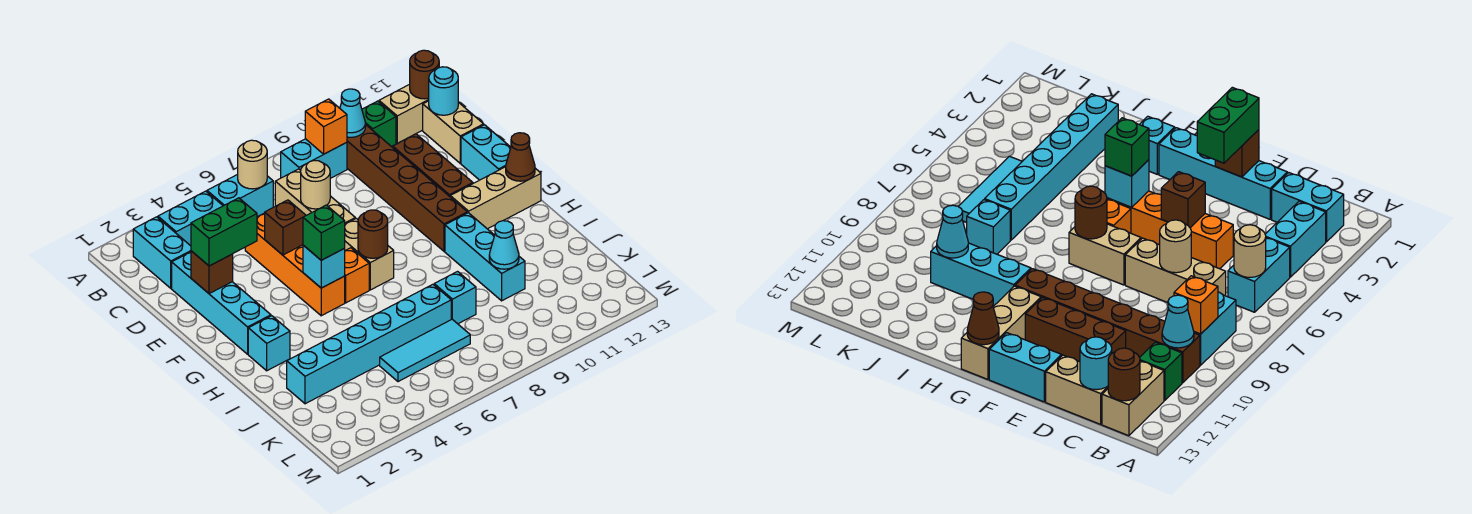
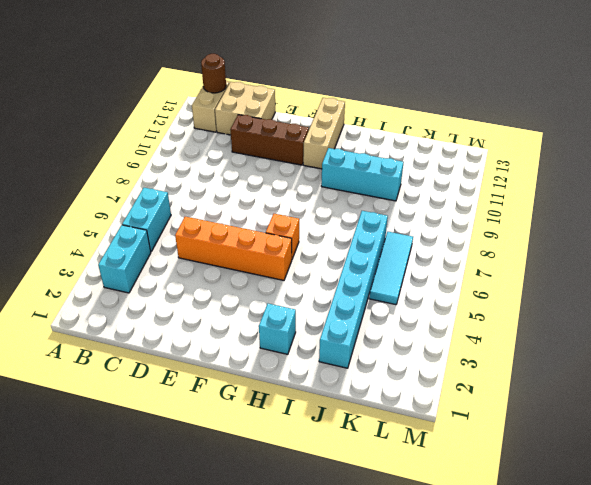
tan 2x2 brick [215,82,275,135] -> tan 1x2 brick [423,101,484,163]
none -> cyan 1x2 brick [133,217,191,288]
none -> cyan 1x2 brick [281,139,347,178]
none -> brown 1x6 brick [347,125,467,251]
none -> green 1x1 brick [362,101,396,147]

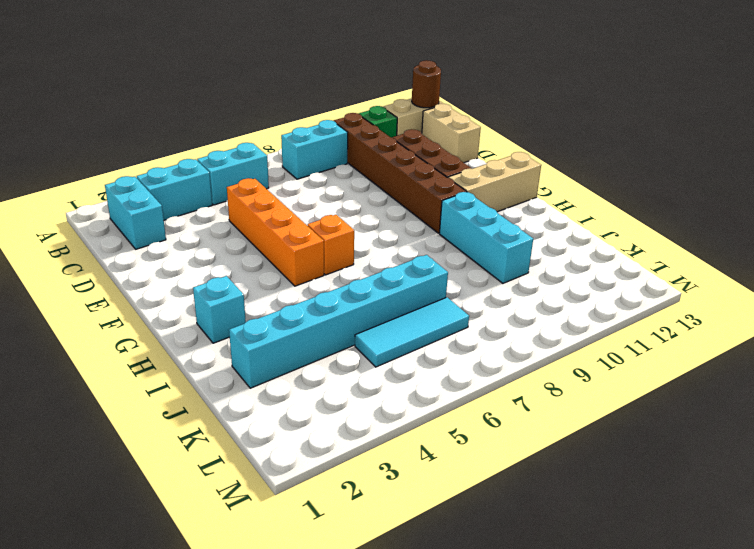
none -> tan 1x3 brick [275,169,355,224]
none -> cyan 1x4 brick [172,252,271,354]
none -> cyan 1x2 brick [461,125,511,180]
none -> tan 1x2 brick [345,218,394,290]

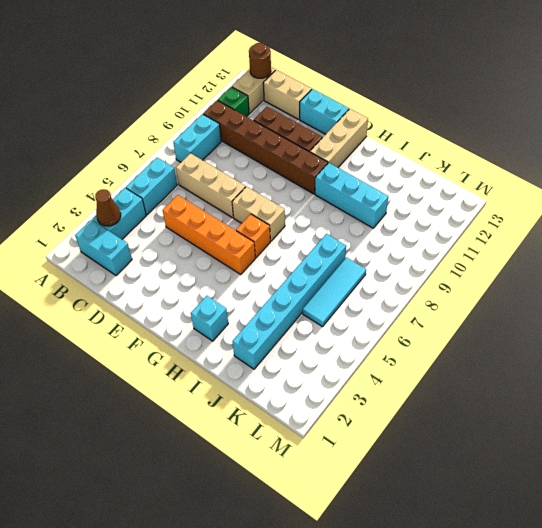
brown 1x1 cone [95,189,121,226] -> brown 1x1 cone moved to [506,133,535,181]
none -> cyan 1x4 brick [172,252,271,354]
none -> cyan 1x1 brick [434,272,476,324]
none -> tan 1x1 round brick [238,140,267,189]
none -> orange 1x1 brick [305,99,347,154]

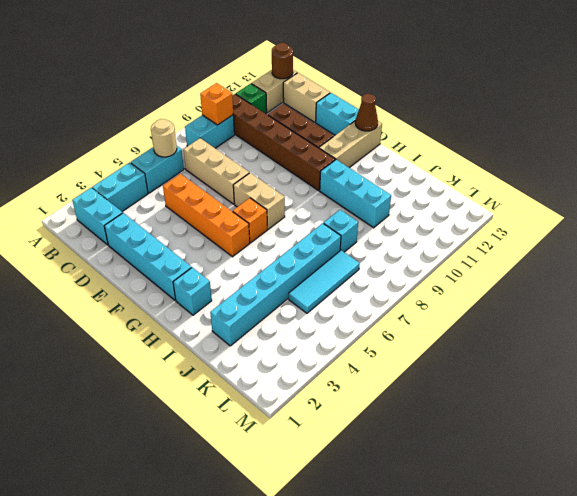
none -> cyan 1x1 cone [340,89,366,137]
none -> cyan 1x1 round brick [429,67,458,115]
none -> tan 1x1 round brick [301,160,330,209]
none -> brown 1x1 brick [191,251,233,294]

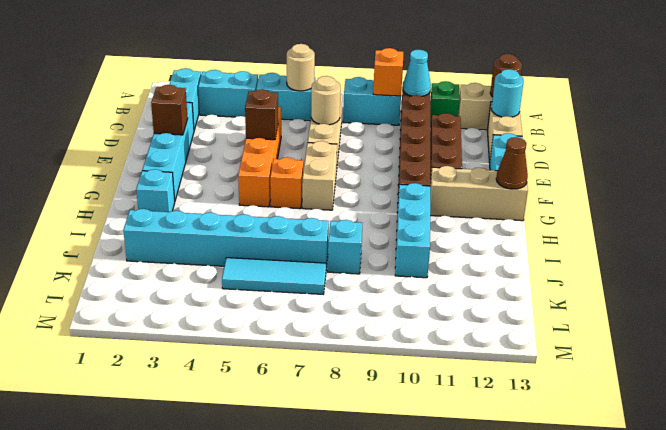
none -> cyan 1x1 brick [303,245,345,288]
none -> brown 1x1 round brick [358,210,388,258]
none -> cyan 1x1 cone [489,221,519,269]
none -> green 1x2 brick [191,198,257,266]

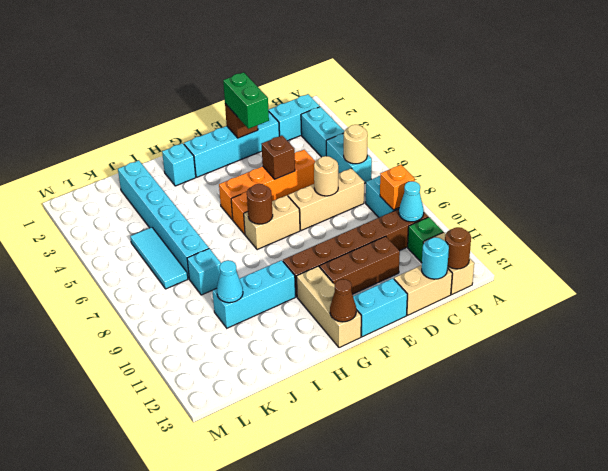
none -> cyan 1x1 brick [303,245,345,288]
none -> green 1x1 brick [303,205,345,260]

